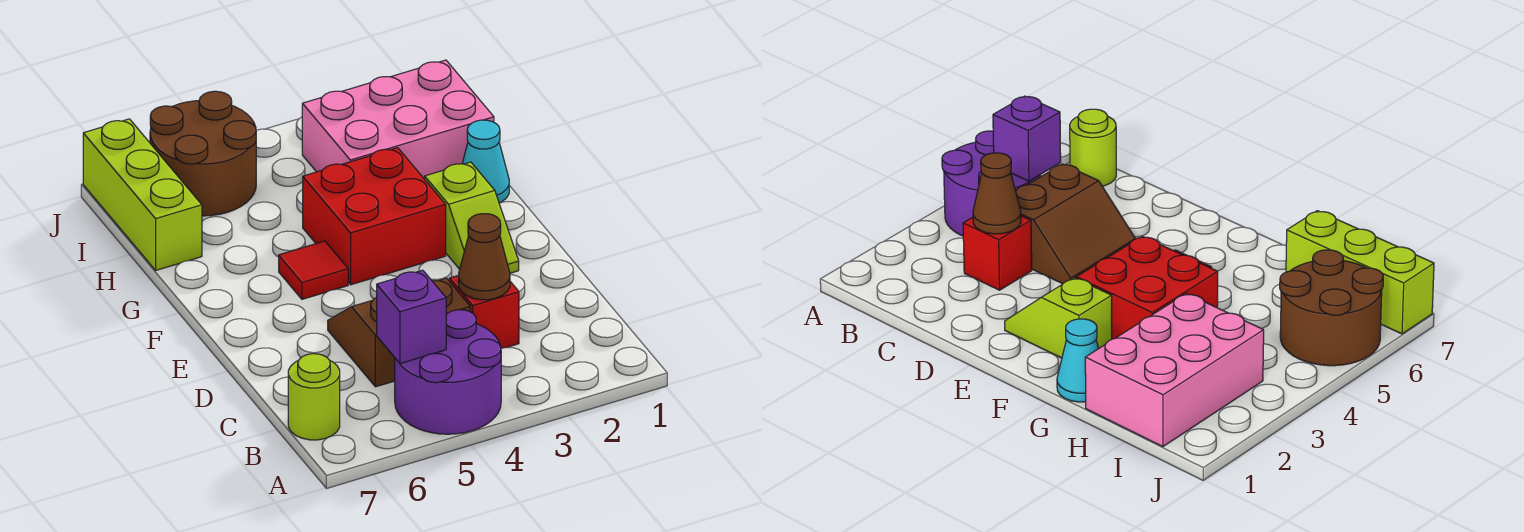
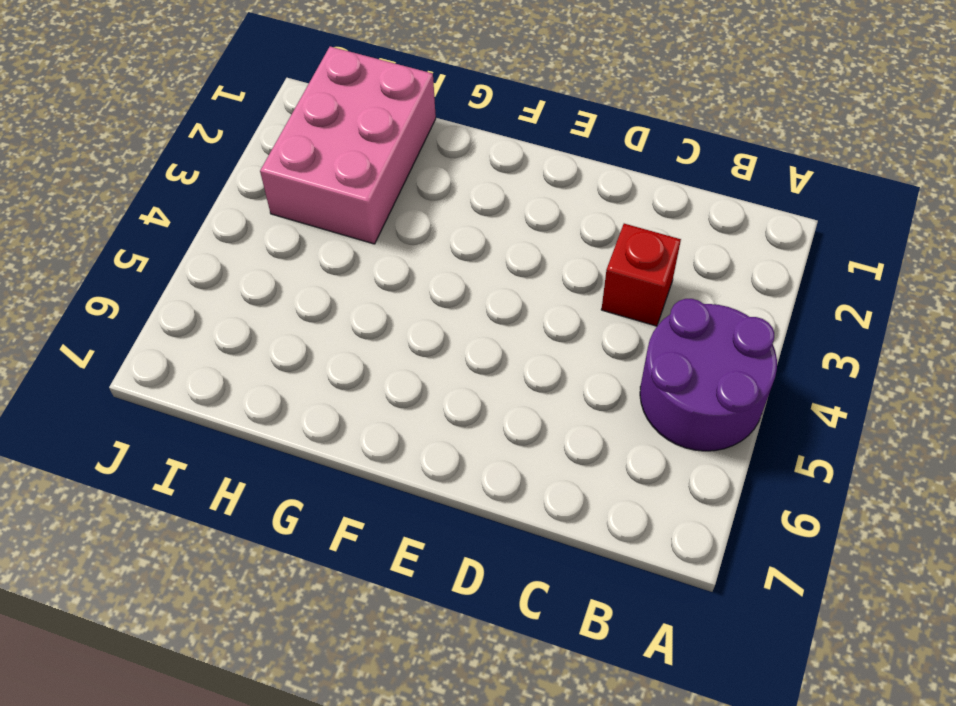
none -> lime 1x1 round brick [288,354,340,440]
none -> brown 2x2 slope [328,278,470,387]
none -> lime 1x2 slope [425,162,519,273]

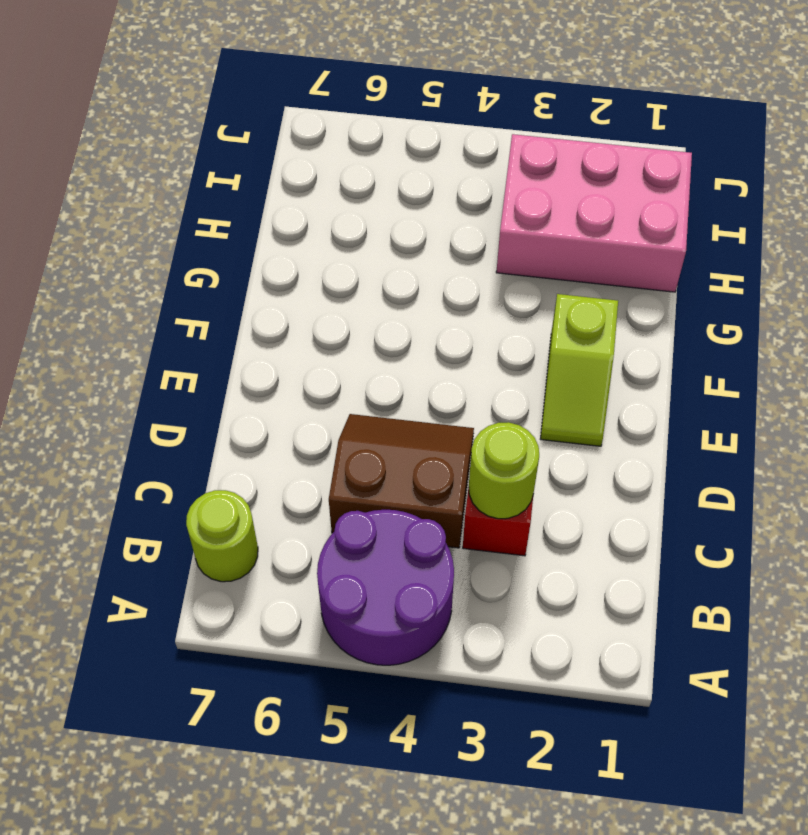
lime 1x1 round brick [469,422,539,519] -> brown 1x1 cone [459,214,510,300]
none -> red 2x2 brick [303,148,446,285]
none -> red 1x1 tile [279,241,348,299]
none -> cyan 1x1 cone [462,120,509,203]

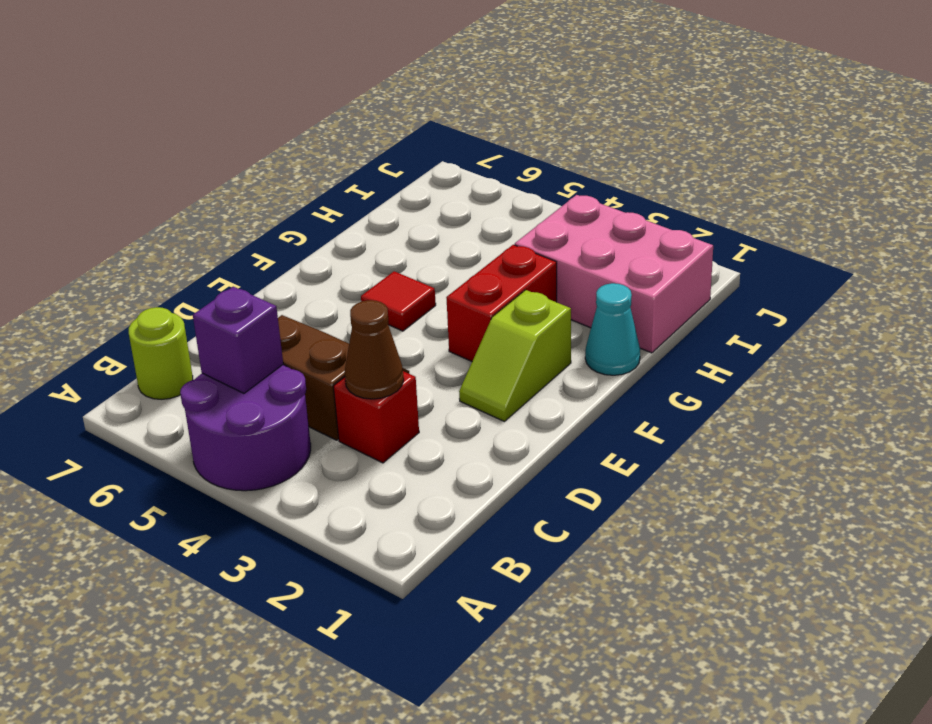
red 1x2 brick [446,245,557,361] -> red 2x2 brick [303,148,446,285]
none -> lime 1x3 brick [83,119,202,270]
none -> brown 2x2 round brick [150,91,256,216]

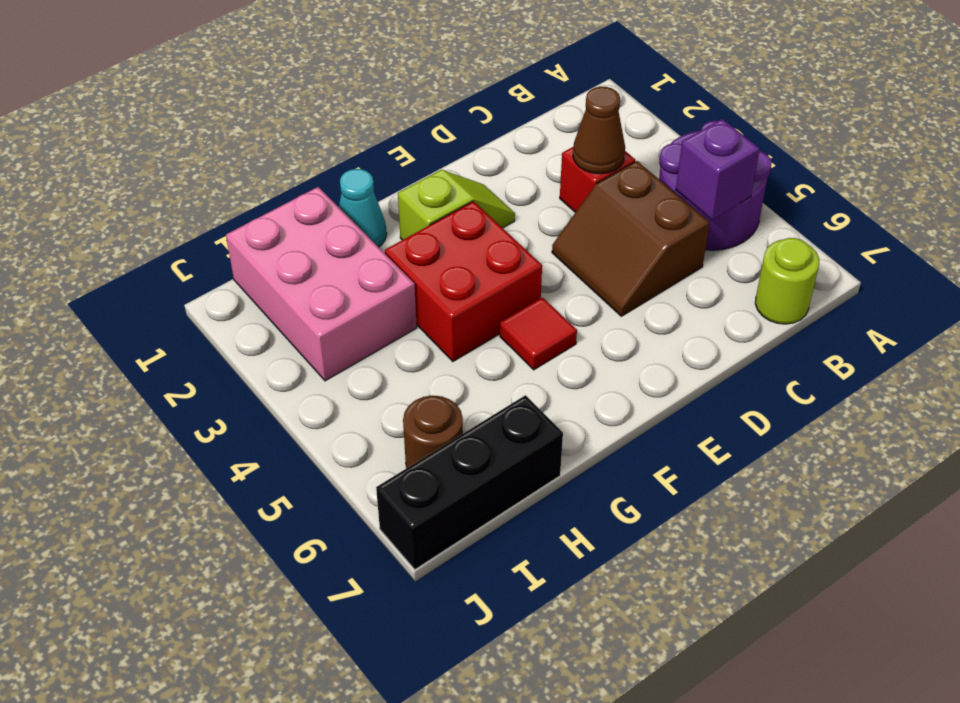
black 1x3 brick [376,395,563,569] -> lime 1x3 brick [83,119,202,270]
brown 1x1 round brick [403,395,463,468] -> brown 2x2 round brick [150,91,256,216]

